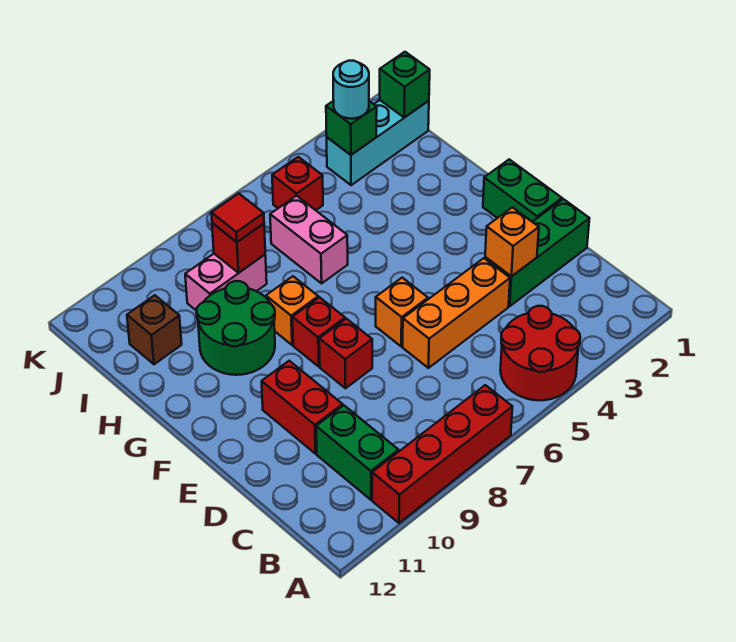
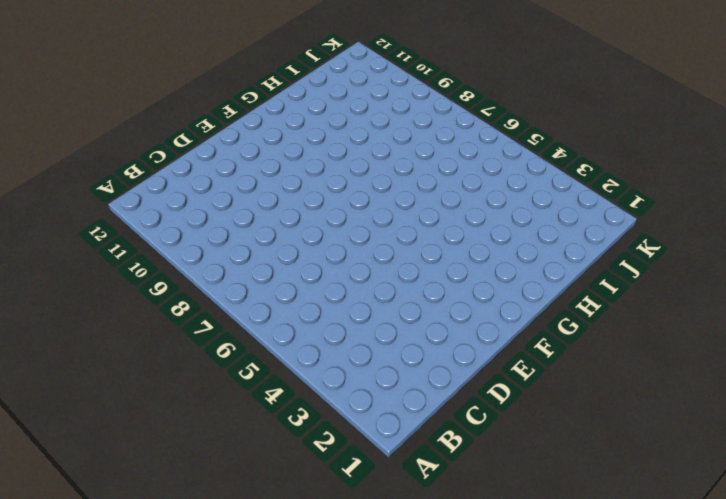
none -> red 2x2 round brick [500,306,580,400]
none -> red 1x4 brick [372,385,512,523]
none -> green 1x2 brick [316,405,399,500]

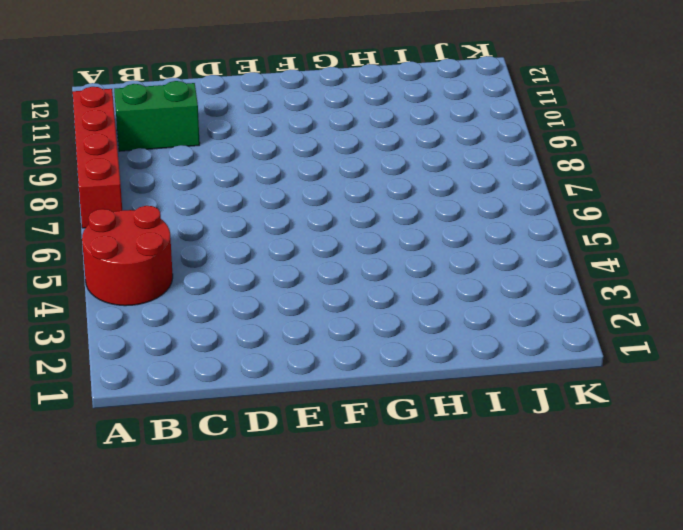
none -> green 1x3 brick [485,199,590,306]
none -> orange 1x3 brick [403,258,510,368]
none -> red 1x2 brick [262,361,343,454]

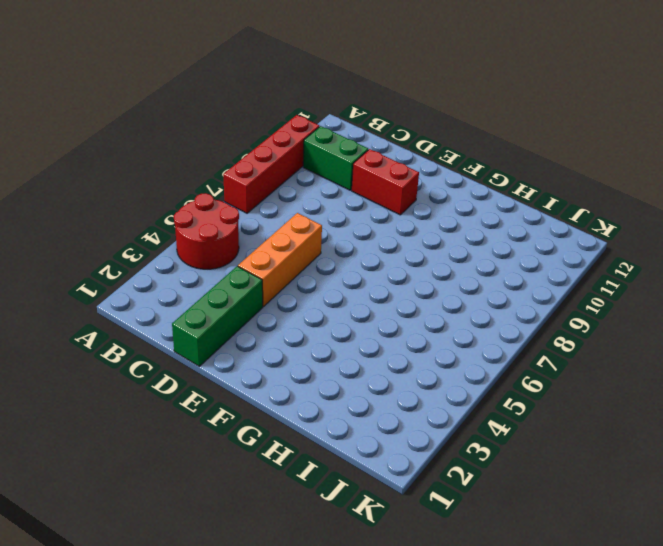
none -> green 1x2 brick [483,159,562,222]
none -> orange 1x1 brick [376,278,428,346]
none -> red 1x1 brick [319,319,372,388]

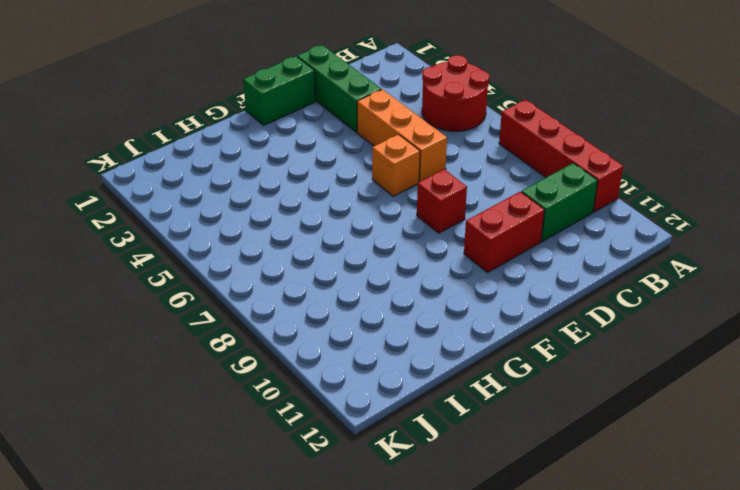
none -> red 1x1 brick [292,297,345,366]
none -> orange 1x1 brick [266,276,318,345]
none -> green 2x2 round brick [197,281,275,375]

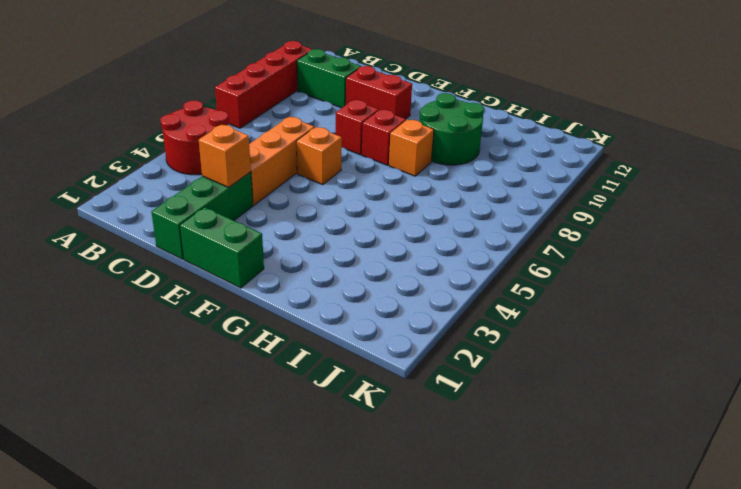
none -> pink 1x2 brick [270,196,348,283]
none -> pink 1x2 brick [185,254,267,311]
none -> brown 1x1 brick [127,295,182,364]

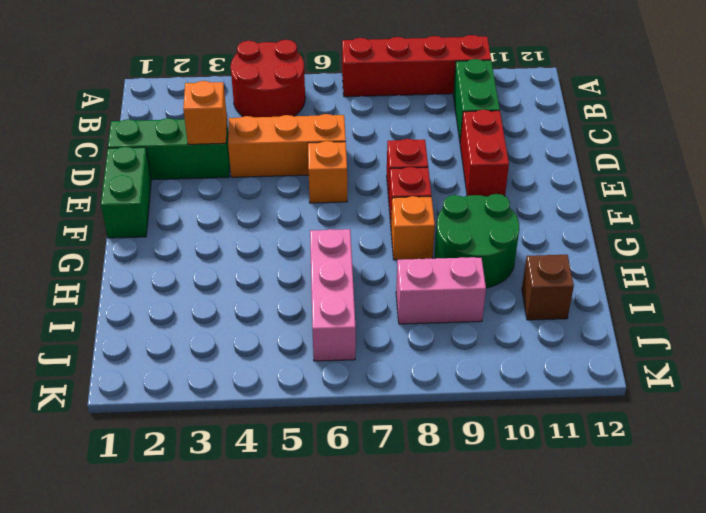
pink 1x3 brick [310,229,356,361] -> pink 1x2 brick [270,196,348,283]
none -> cyan 1x3 brick [327,100,429,185]
none -> red 1x1 brick [272,157,323,210]
none -> red 1x1 brick [212,223,265,273]

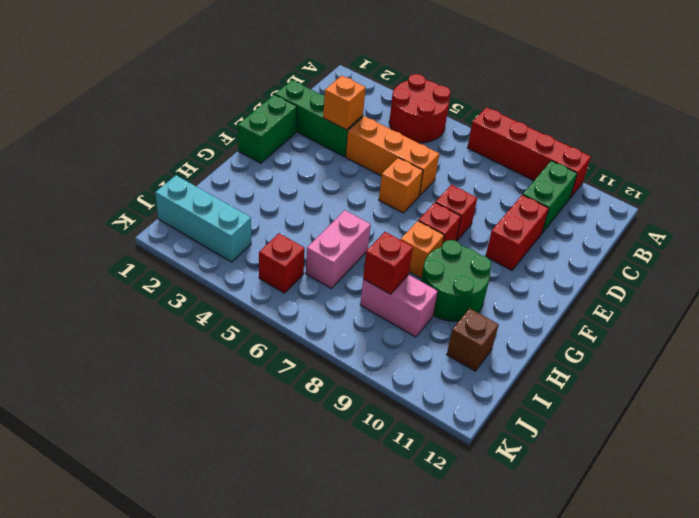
none -> green 1x1 brick [380,52,430,118]
none -> green 1x1 brick [326,101,377,155]
none -> red 1x1 tile [211,193,264,242]

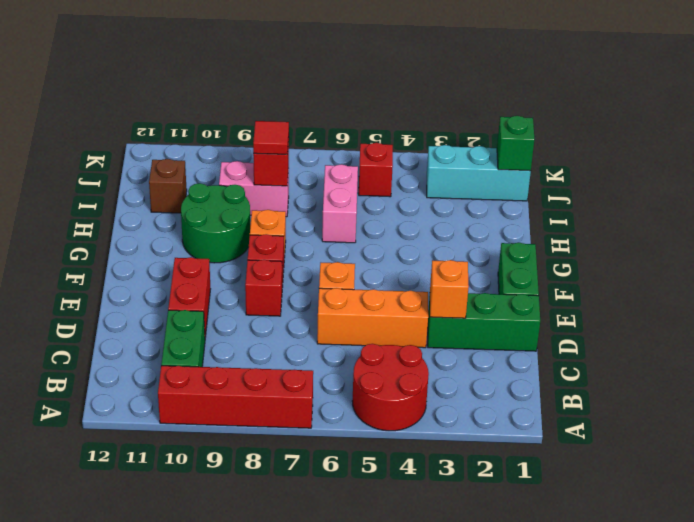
none -> green 1x1 brick [326,101,377,155]
none -> cyan 1x1 round brick [333,61,369,119]

